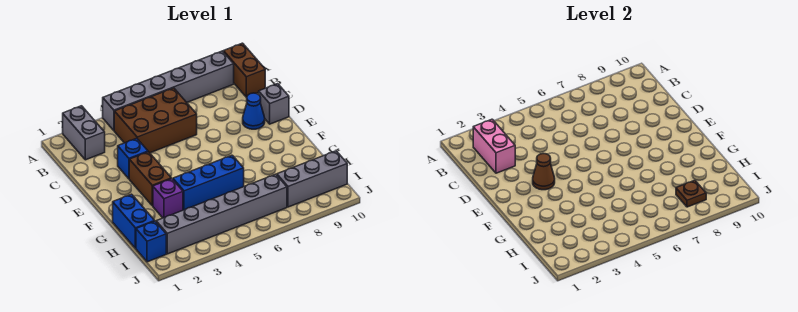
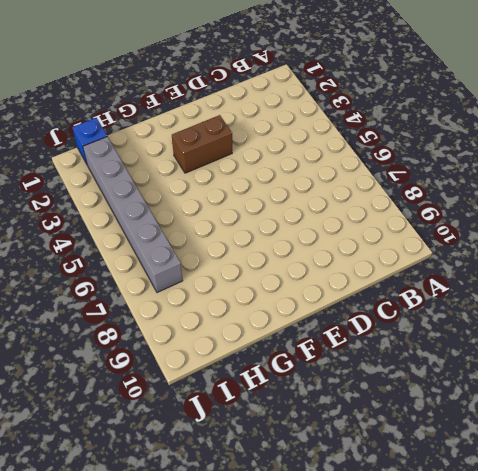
none -> grey 1x2 brick [63,106,105,160]
none -> grey 1x6 brick [103,51,234,130]
none -> brown 1x2 brick [223,43,265,97]

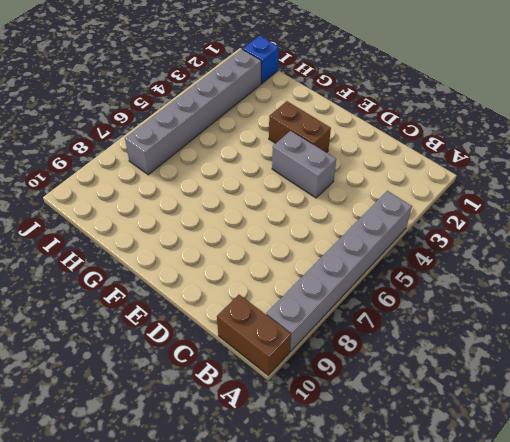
grey 1x2 brick [272,131,336,198] -> grey 1x2 brick moved to [63,106,105,160]
none -> brown 2x3 brick [114,88,197,153]
none -> blue 1x1 brick [118,138,148,179]
none -> blue 1x1 cone [243,93,265,129]

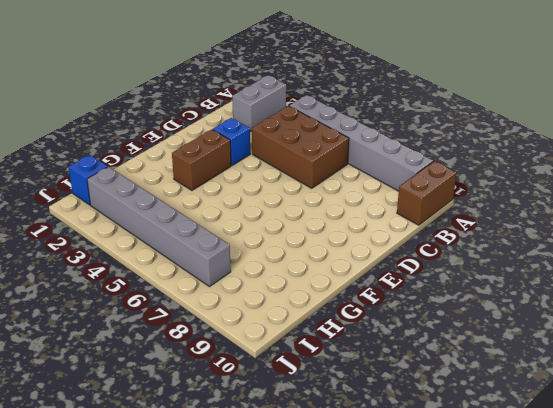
none -> blue 1x1 cone [243,93,265,129]
none -> grey 1x1 brick [259,84,289,124]
none -> blue 1x2 brick [113,194,154,248]

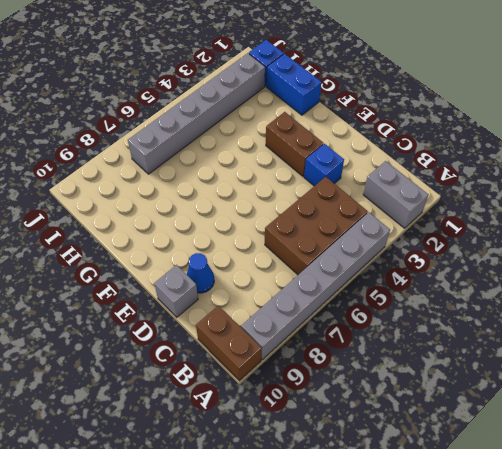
none -> purple 1x1 brick [153,179,183,218]
none -> blue 1x3 brick [173,155,244,210]
none -> grey 1x3 brick [277,151,347,207]

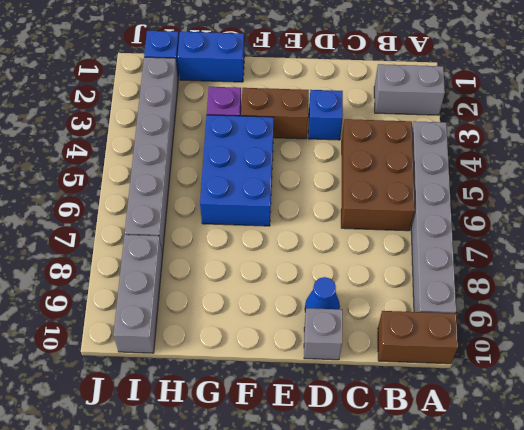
blue 2x3 brick [200,115,274,226] -> blue 1x3 brick [173,155,244,210]
none -> pink 1x2 brick [473,119,515,173]
none -> brown 1x1 cone [533,154,555,190]
none -> brown 1x1 plate [676,180,706,207]

